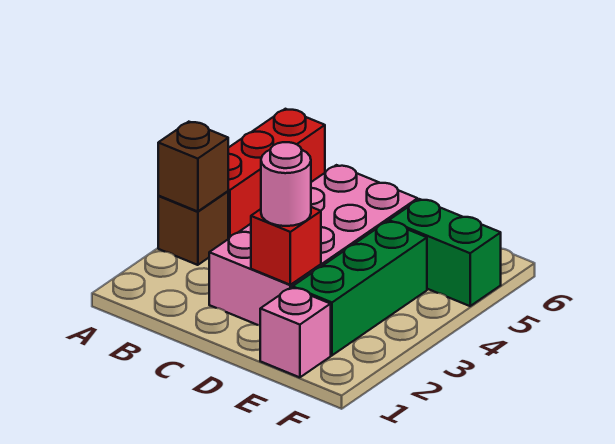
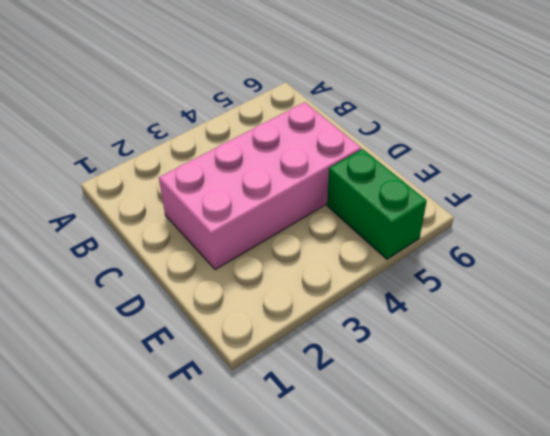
none -> brown 1x1 brick [158,191,228,265]
none -> red 1x3 brick [228,109,325,239]

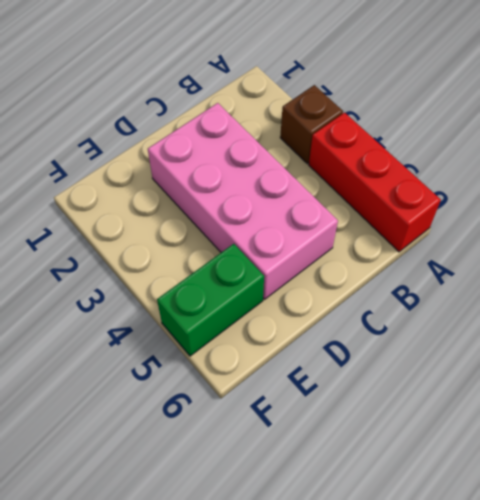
none -> pink 1x1 brick [260,288,331,377]
none -> green 1x3 brick [292,221,427,355]

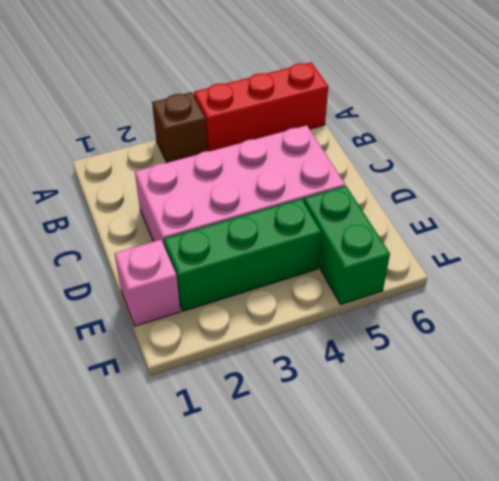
none -> brown 1x1 brick [158,122,228,212]
none -> red 1x1 brick [251,207,321,285]

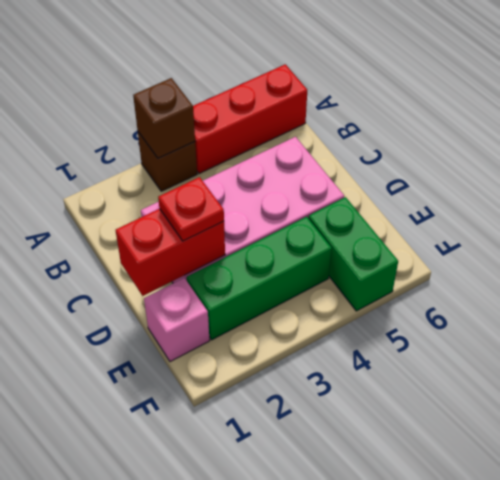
red 1x2 brick [116,209,225,296] -> red 1x1 brick [251,207,321,285]
red 1x1 plate [158,177,224,241] -> pink 1x1 round brick [261,142,311,226]

